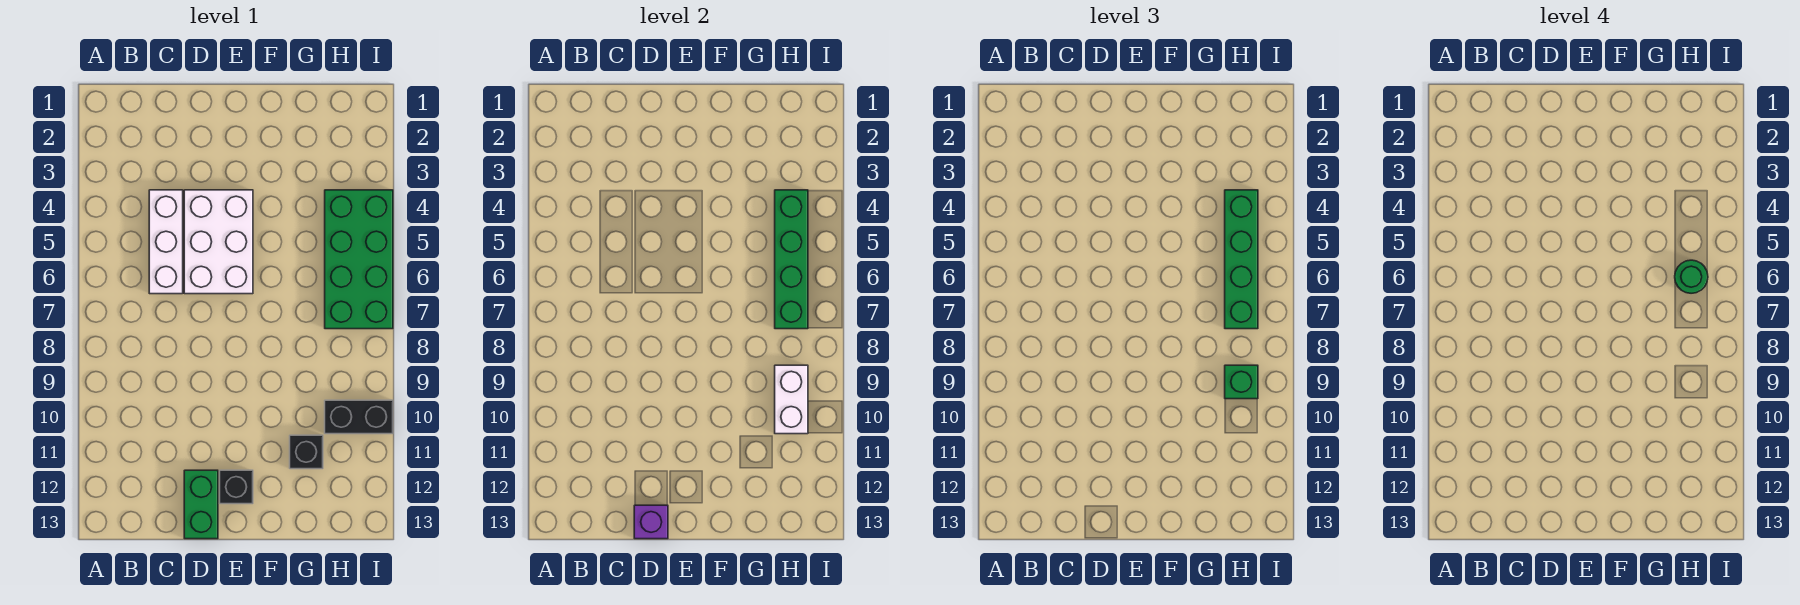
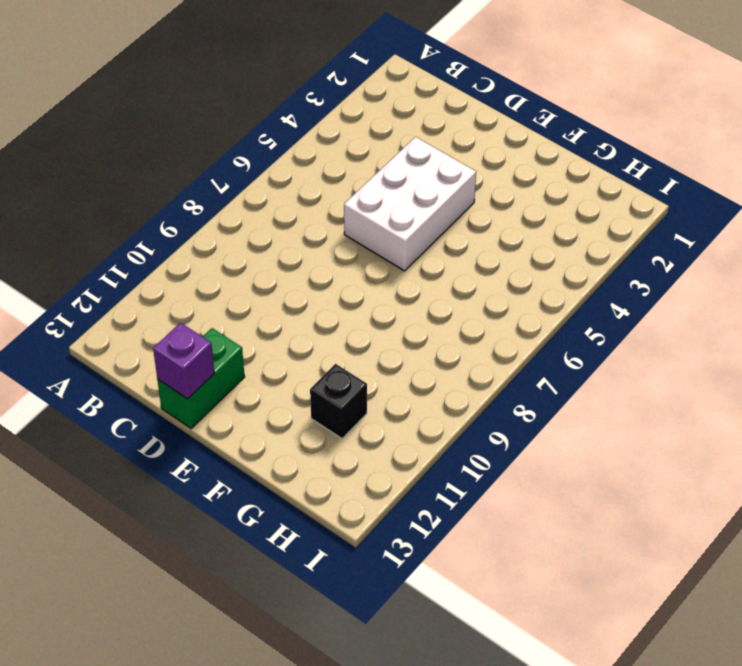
none -> white 1x3 brick [149,190,183,294]
none -> black 1x1 brick [220,470,253,504]
none -> green 2x4 brick [325,190,393,329]

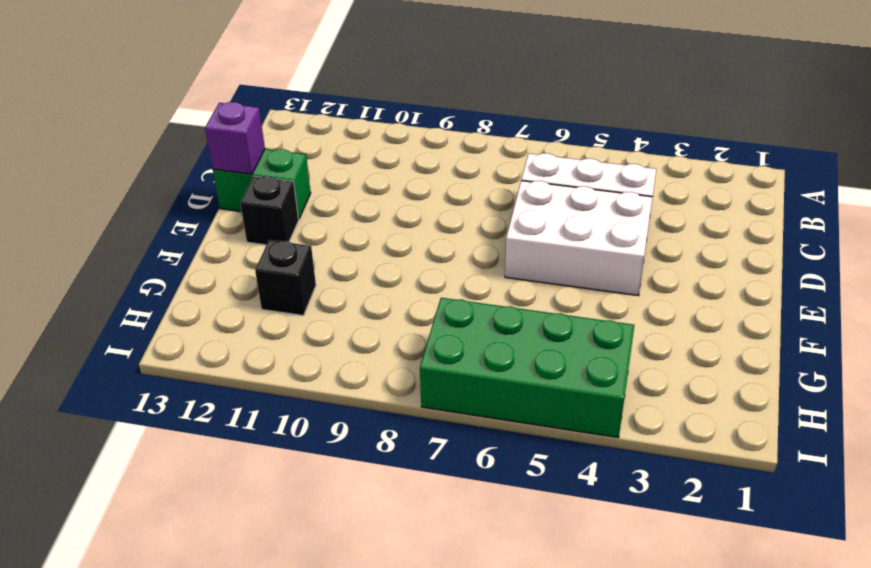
none -> black 1x2 brick [325,400,393,434]
none -> green 1x4 brick [775,190,808,329]
none -> white 1x2 brick [775,365,808,434]

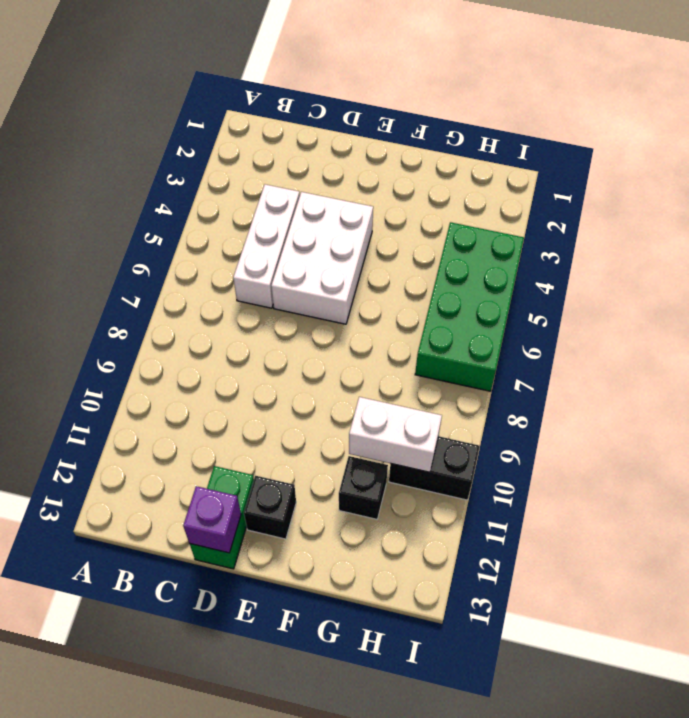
white 1x2 brick [349,397,442,472] -> white 1x2 brick turned to [775,365,808,434]
none -> green 1x4 brick [775,190,808,329]
none -> green 1x4 brick [1225,190,1258,329]
none -> green 1x1 brick [1225,365,1258,399]

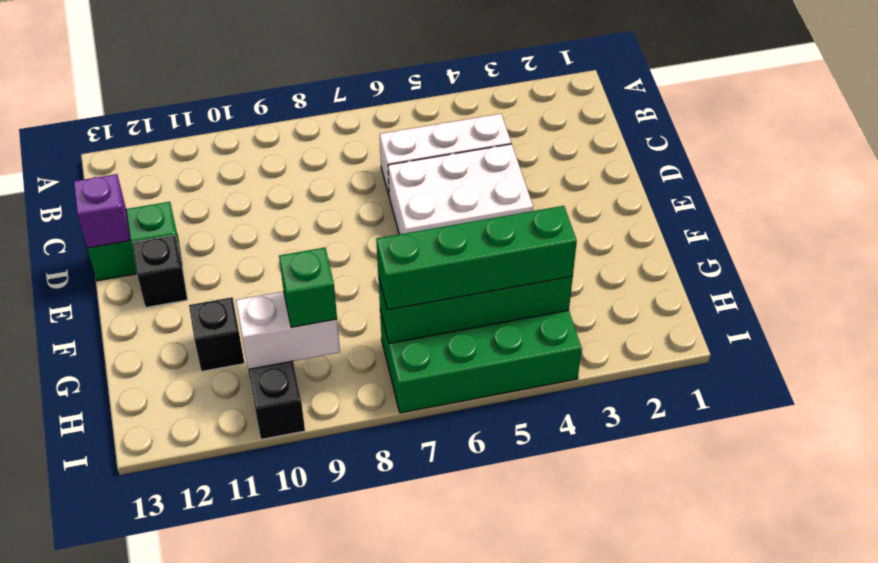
none -> green 1x1 round brick [1675,260,1708,293]

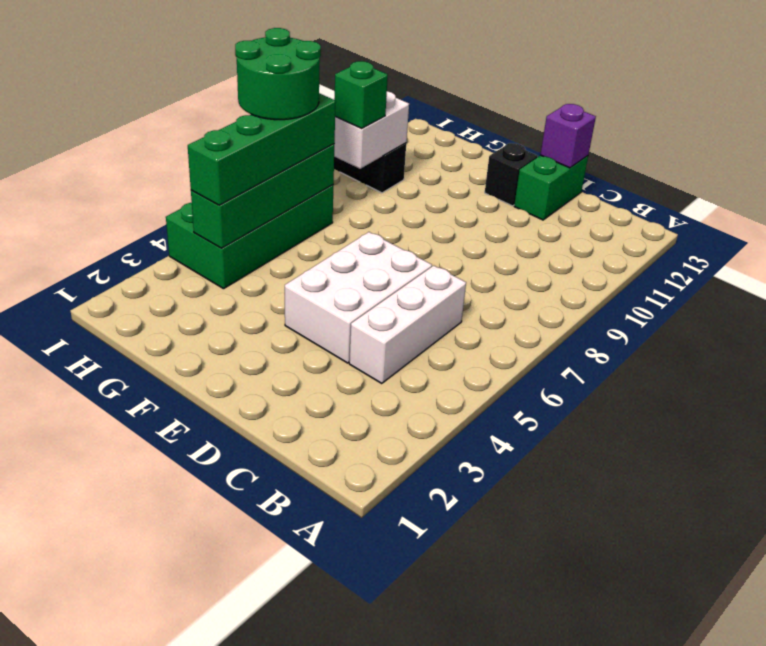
green 2x2 round brick [235,28,321,120] -> green 1x1 round brick [1675,260,1708,293]
none -> black 1x1 brick [290,435,323,469]

